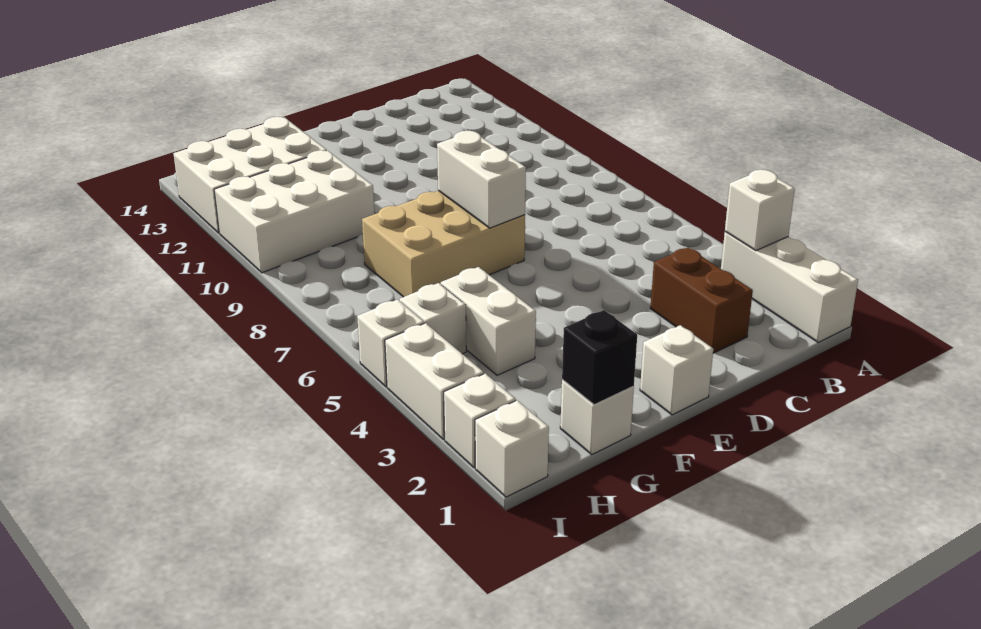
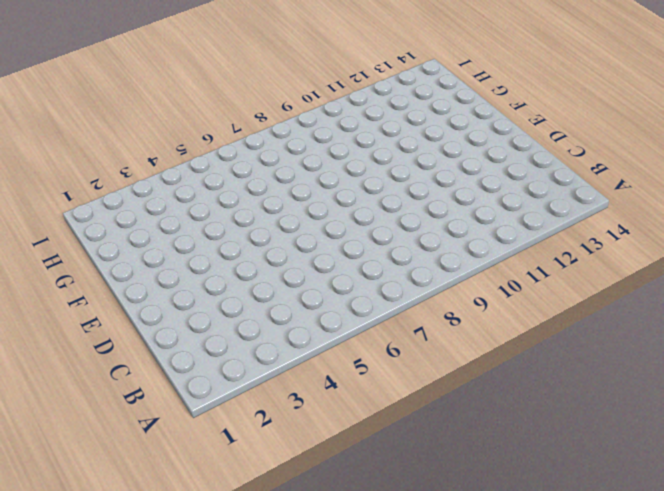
none -> white 1x3 brick [721,232,858,342]
none -> brown 1x2 brick [650,248,753,353]
none -> white 1x1 brick [640,325,713,415]

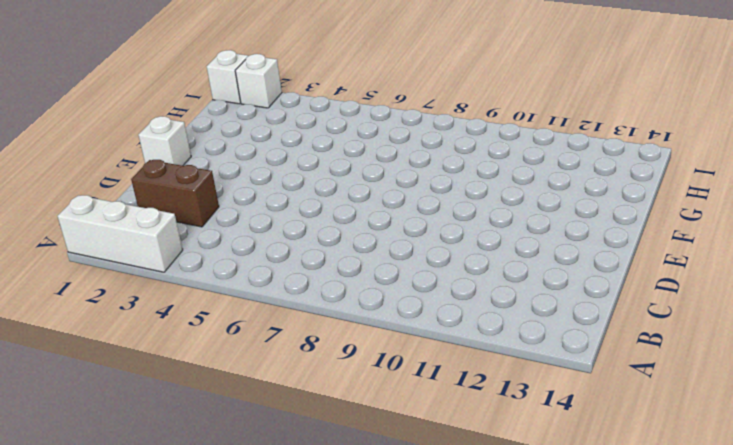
none -> tan 2x3 brick [362,191,525,297]
none -> white 1x1 brick [560,380,634,454]
none -> white 1x2 brick [441,267,536,375]

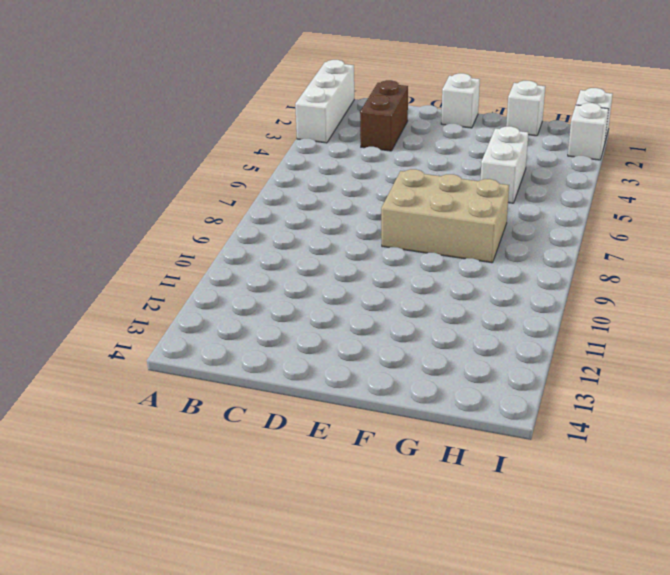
none -> white 2x3 brick [214,150,374,273]
none -> white 2x3 brick [173,117,327,233]
none -> white 1x1 brick [400,283,466,354]

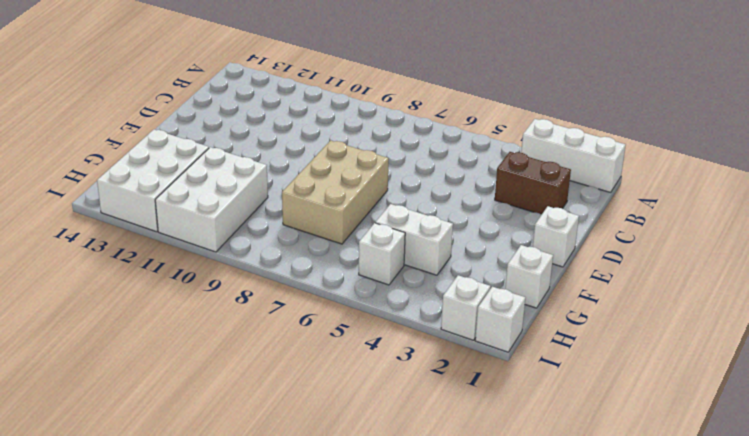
none -> white 1x2 brick [385,323,484,439]
none -> white 1x1 brick [357,300,424,387]
none -> white 1x1 brick [725,170,795,251]

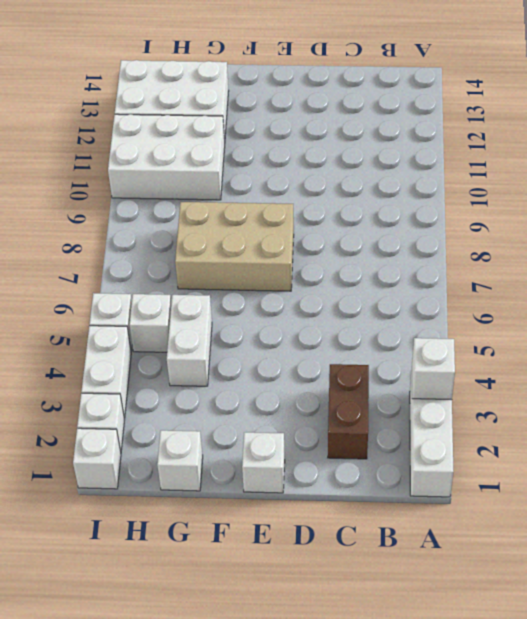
none -> white 1x2 brick [437,131,526,228]
none -> black 1x1 brick [562,310,637,405]

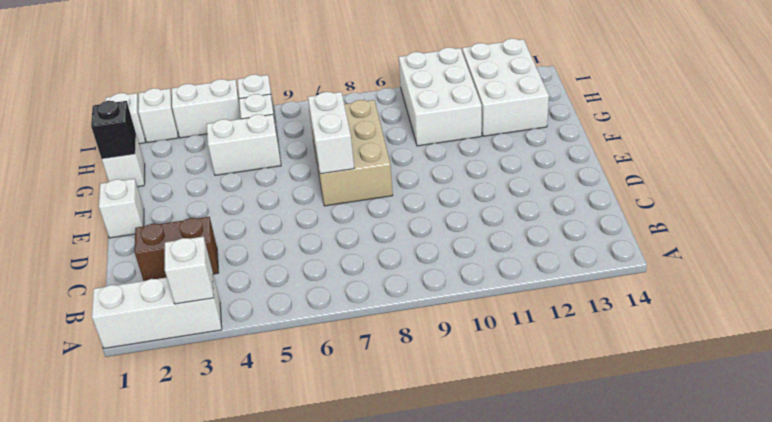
white 1x2 brick [308,92,354,174] -> white 1x2 brick turned to [437,131,526,228]

